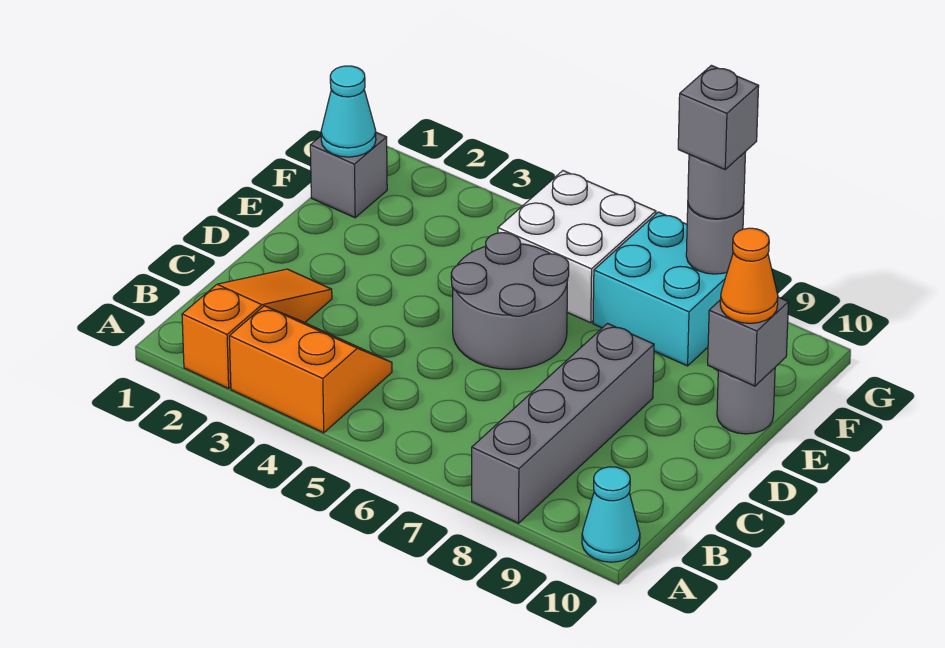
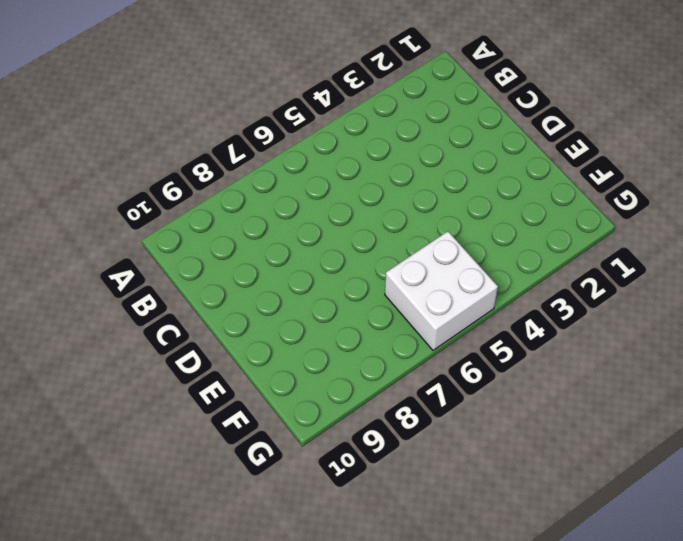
none -> orange 1x3 slope [182,269,332,389]
none -> orange 2x2 slope [229,306,392,433]
none -> grey 1x4 brick [472,324,654,523]

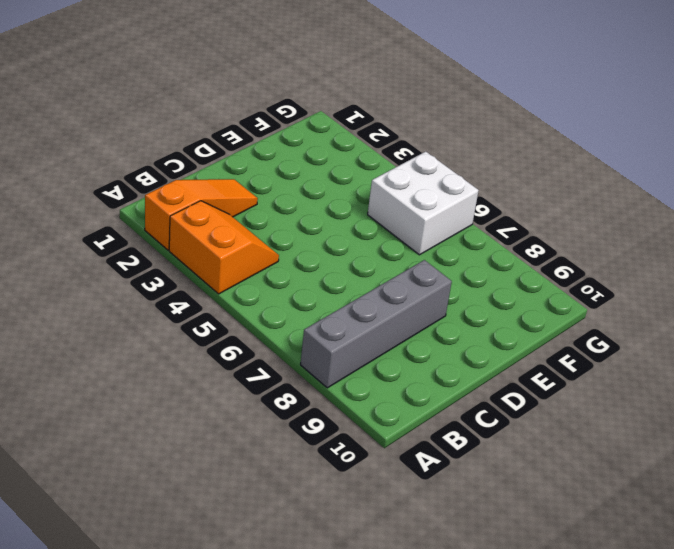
none -> cyan 1x1 cone [582,467,640,562]
none -> grey 2x2 round brick [451,233,569,369]
none -> grey 1x1 round brick [717,368,775,434]

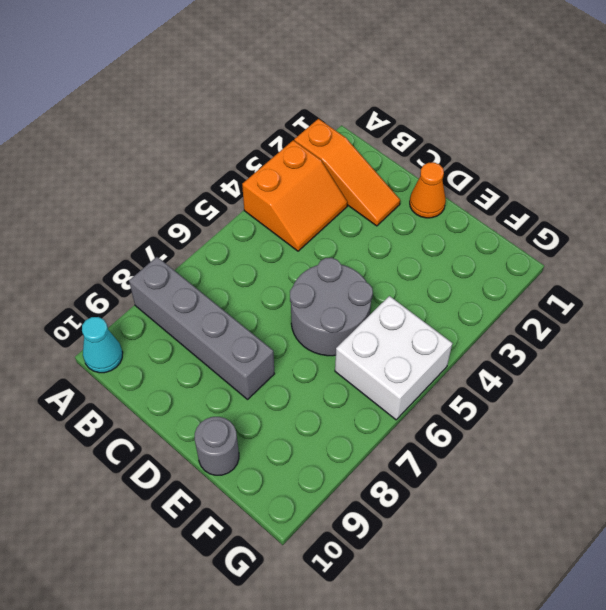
orange 1x1 cone [410,162,446,218] -> orange 1x1 cone moved to [720,228,778,323]
none -> grey 1x1 brick [310,132,387,218]
none -> cyan 2x2 brick [593,212,727,366]
none -> grey 1x1 brick [708,297,789,386]

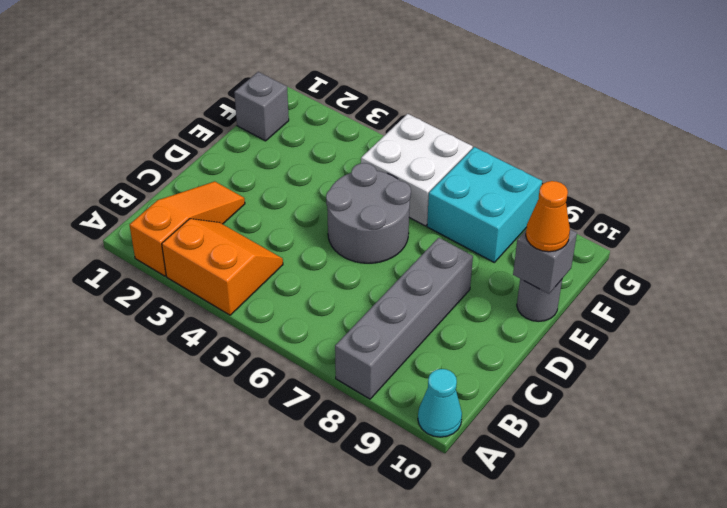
none -> cyan 1x1 cone [321,66,376,157]
none -> grey 1x1 round brick [686,204,744,274]
none -> grey 1x1 round brick [688,152,746,219]

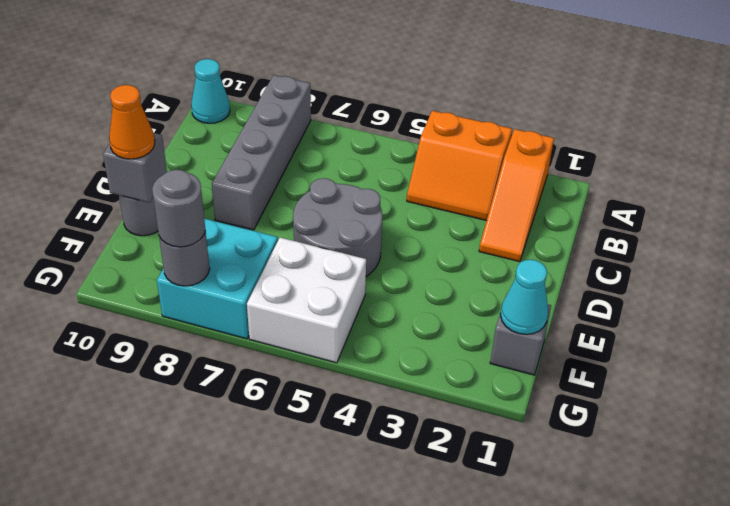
none -> grey 1x1 brick [678,65,759,169]

